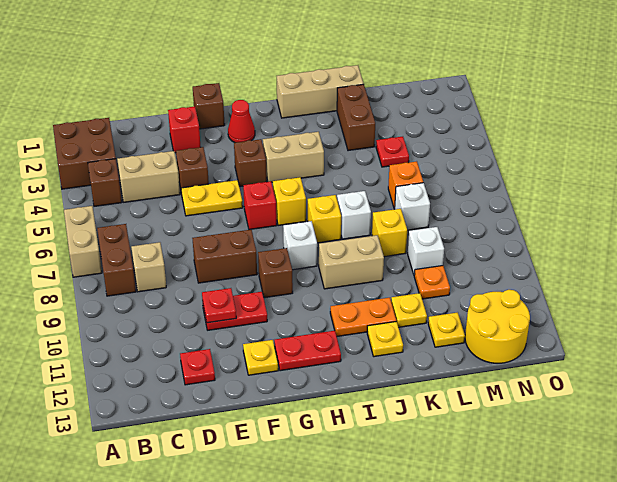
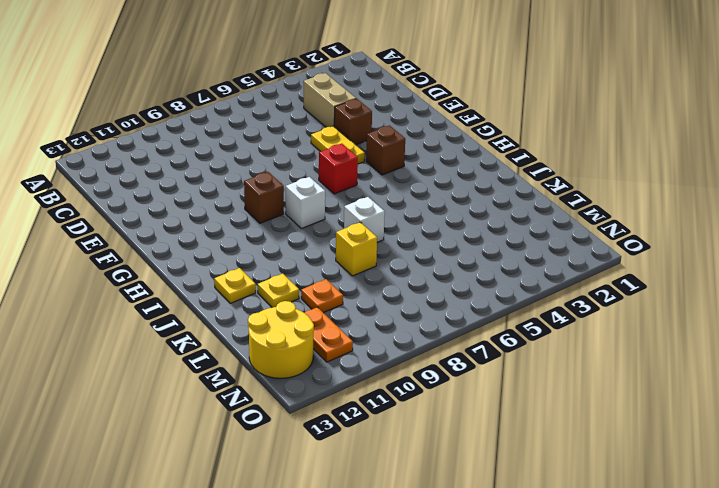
orange 1x2 plate [305,307,353,362] -> orange 1x2 plate moved to [330,298,396,336]
none -> brown 2x2 brick [53,118,116,189]
none -> tan 1x2 brick [64,206,102,277]
none -> brown 1x1 brick [88,159,122,206]
none -> brown 1x2 brick [97,224,136,296]

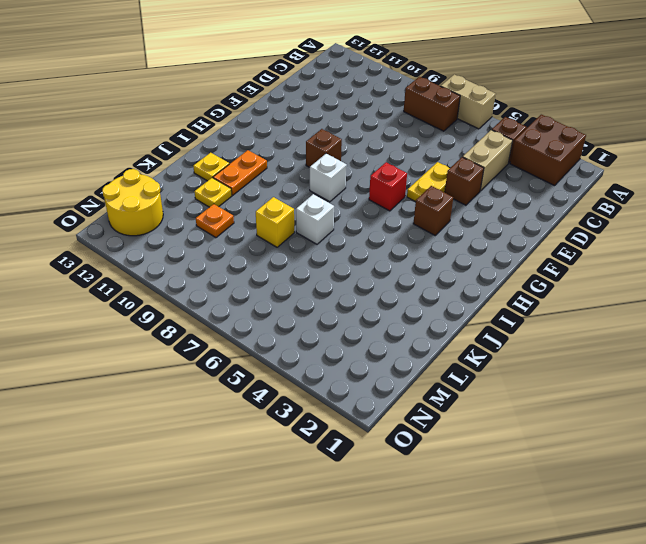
none -> tan 1x1 brick [131,242,166,292]
none -> red 1x1 plate [180,349,215,385]
none -> red 1x1 brick [168,106,201,153]
none -> brown 1x2 brick [192,229,257,283]

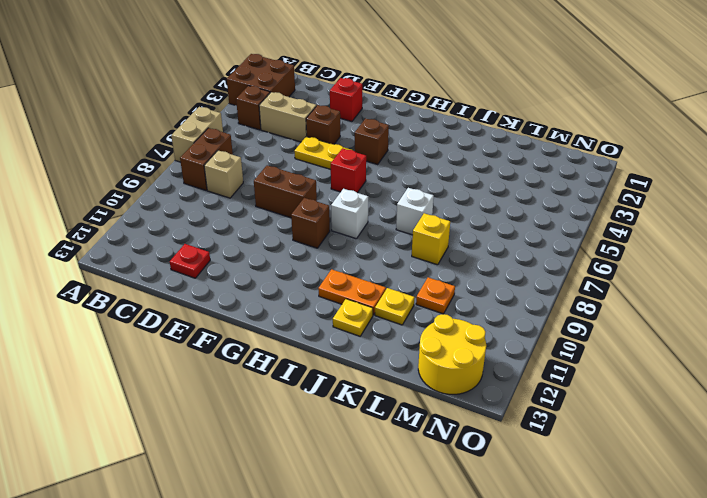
none -> red 1x2 plate [203,292,267,330]
none -> brown 1x1 brick [193,83,225,129]
none -> yellow 1x1 plate [243,340,278,375]
none -> red 1x1 cone [228,100,255,143]

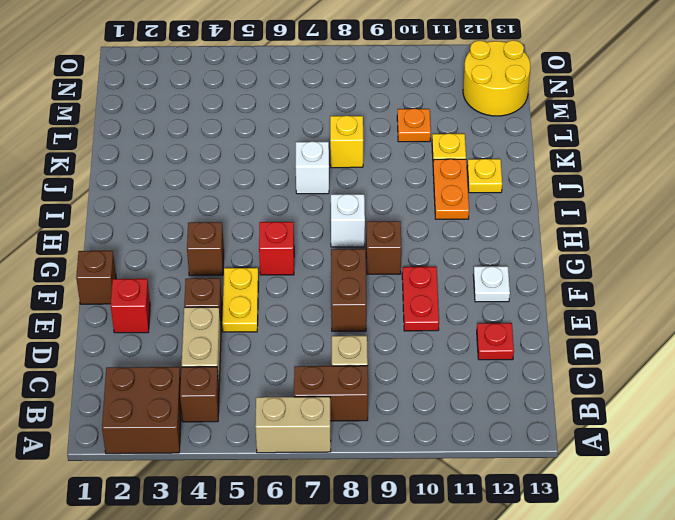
white 1x1 plate [473,266,510,302] -> yellow 1x1 plate [243,340,278,375]
none -> red 1x1 cone [228,100,255,143]
none -> red 1x2 plate [274,331,341,371]
none -> tan 1x2 brick [263,132,324,182]
none -> yellow 1x1 brick [273,177,306,226]

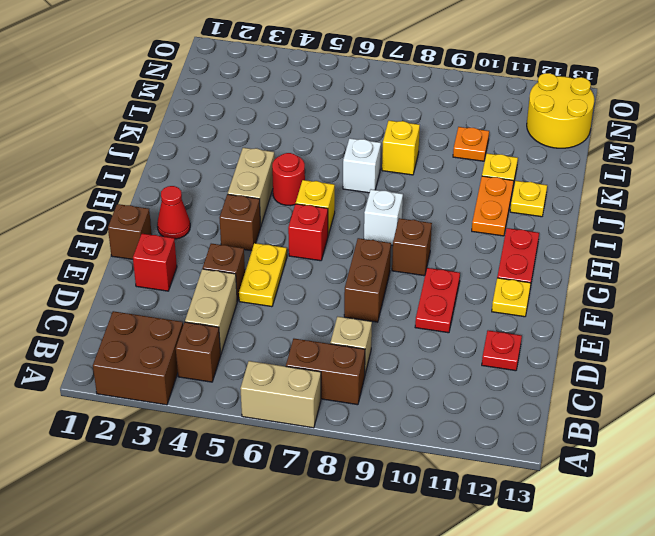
red 1x1 round brick [272,153,305,206] -> none
none -> tan 1x3 brick [277,65,364,118]
none -> yellow 1x1 brick [308,195,341,243]
none -> tan 1x2 brick [319,235,384,289]
none -> brown 1x2 brick [337,84,375,151]

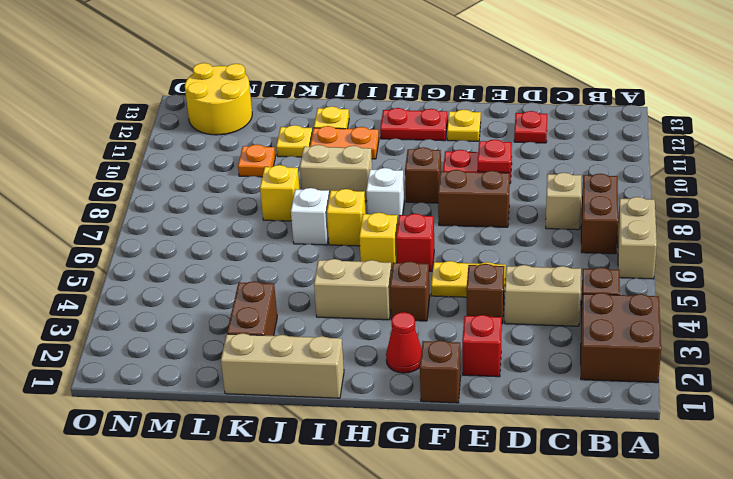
none -> red 1x1 plate [376,137,409,167]
none -> orange 1x1 brick [388,161,423,209]
none -> white 1x1 brick [395,183,430,230]
none -> white 1x1 brick [408,227,444,275]

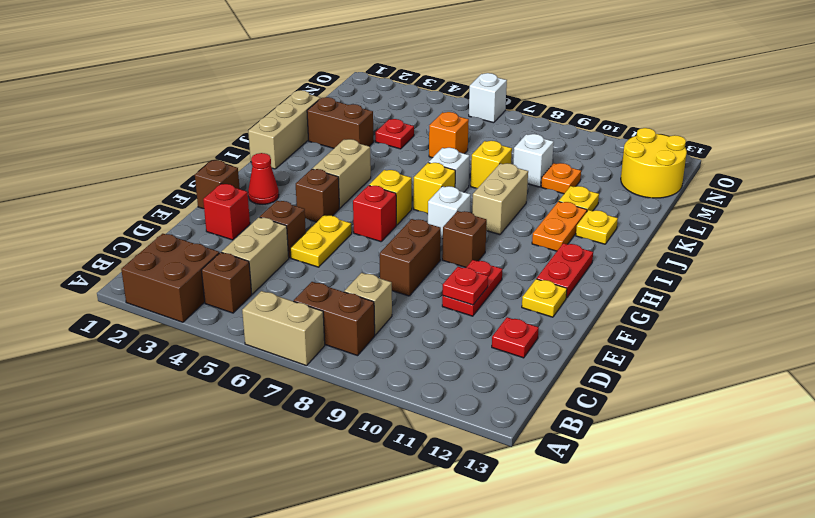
white 1x1 brick [469,73,507,123] -> white 1x1 brick moved to [395,183,430,230]
none -> yellow 1x1 plate [428,312,465,347]

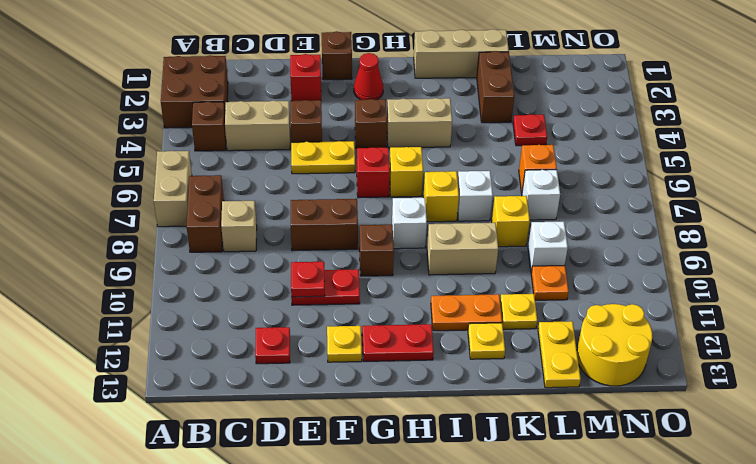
yellow 1x2 plate [538,321,581,388] -> yellow 1x1 plate [428,312,465,347]

